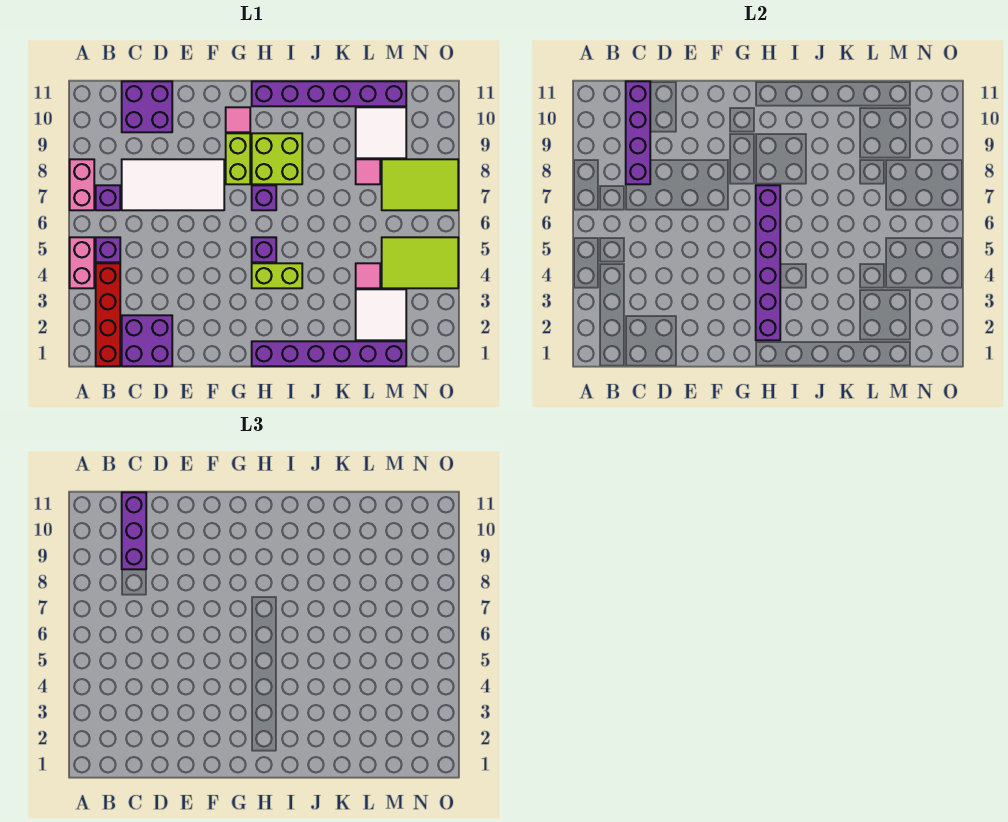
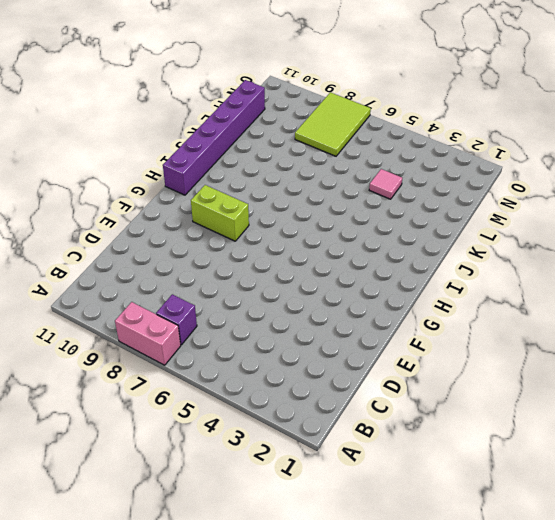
none -> pink 1x2 brick [70,237,94,288]
none -> red 1x4 brick [96,263,120,366]
none -> purple 1x1 brick [96,237,120,262]

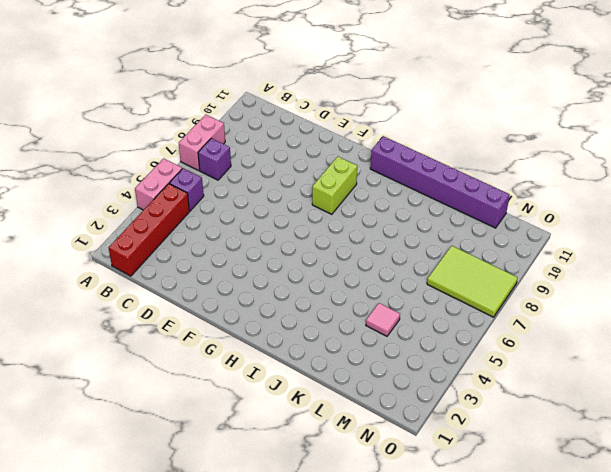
none -> purple 2x2 brick [122,315,172,366]
none -> white 2x4 tile [122,159,224,210]
none -> purple 2x2 brick [122,81,172,132]

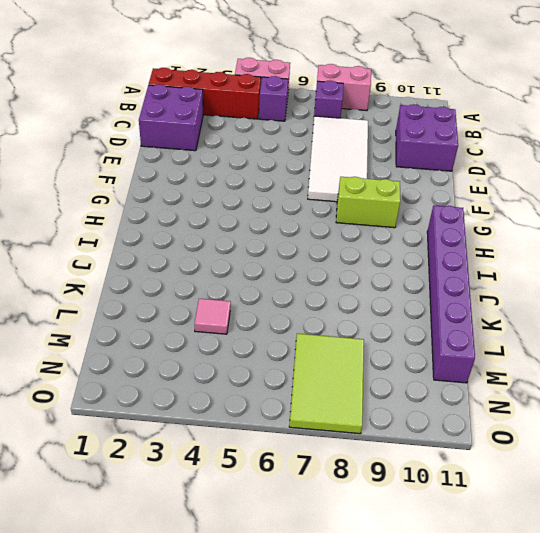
none -> pink 1x1 tile [226,107,250,132]
none -> purple 1x6 brick [252,341,406,366]
none -> lime 1x2 brick [252,263,302,288]

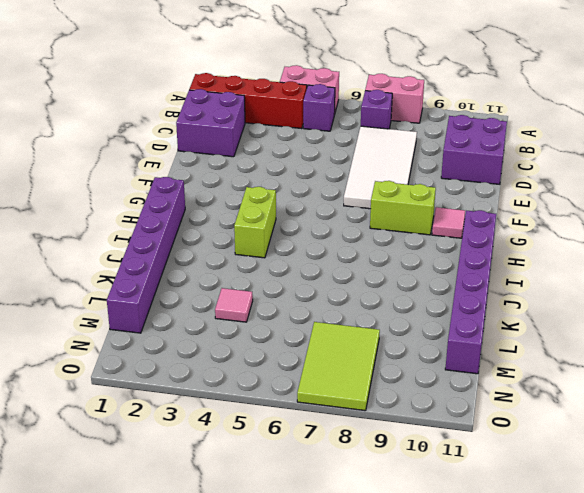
none -> purple 1x1 brick [252,237,276,262]
none -> purple 1x1 brick [252,185,276,210]
none -> lime 2x2 brick [252,133,302,184]

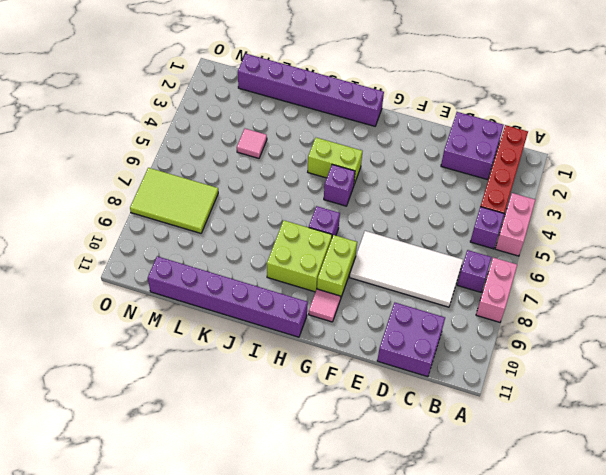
none -> white 2x2 tile [356,289,406,340]
none -> pink 1x1 tile [356,159,380,184]
none -> white 2x2 tile [356,107,406,158]

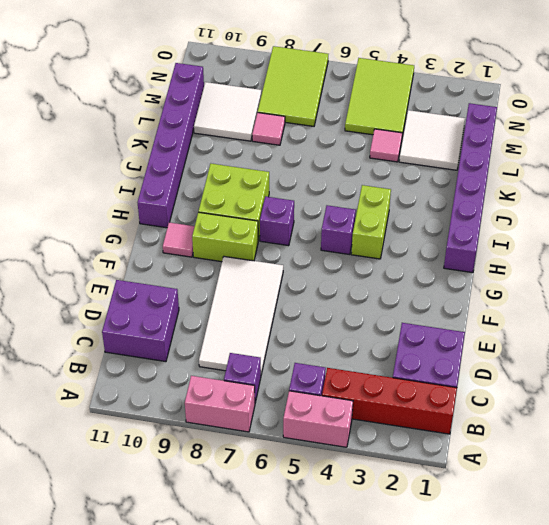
none -> purple 1x4 brick [626,81,650,184]
none -> purple 1x6 brick [756,185,780,340]
none -> purple 1x3 brick [122,492,146,569]

